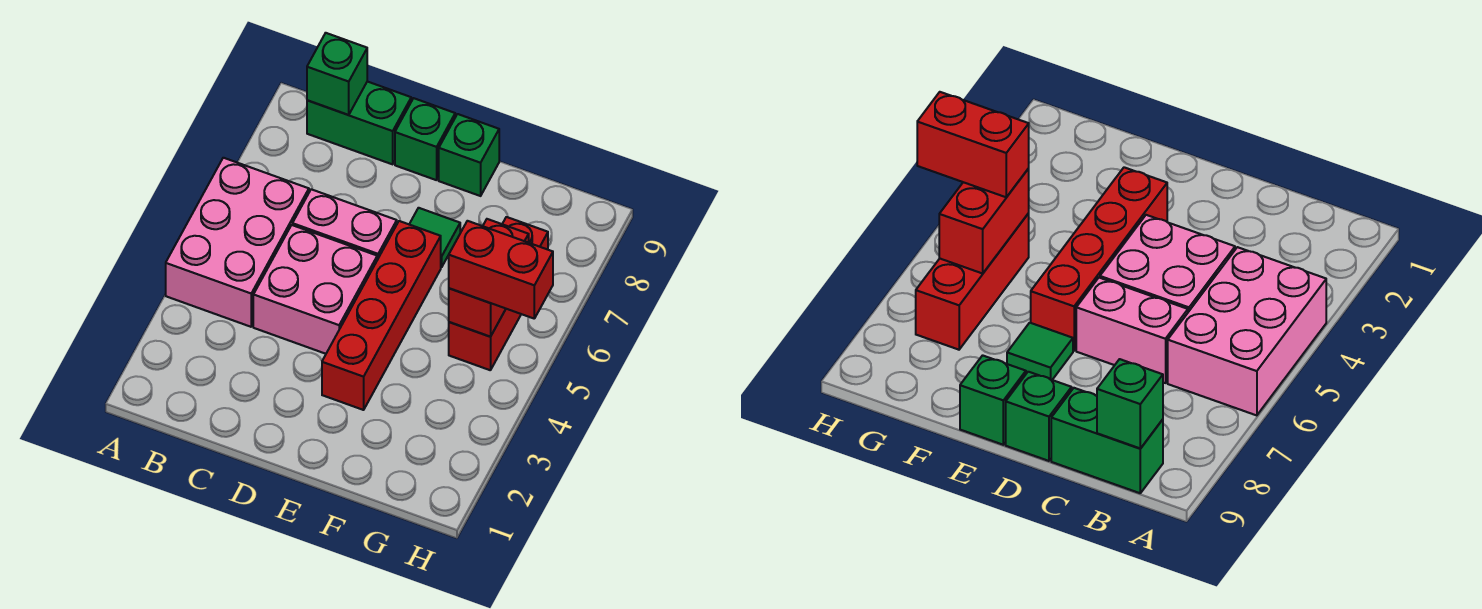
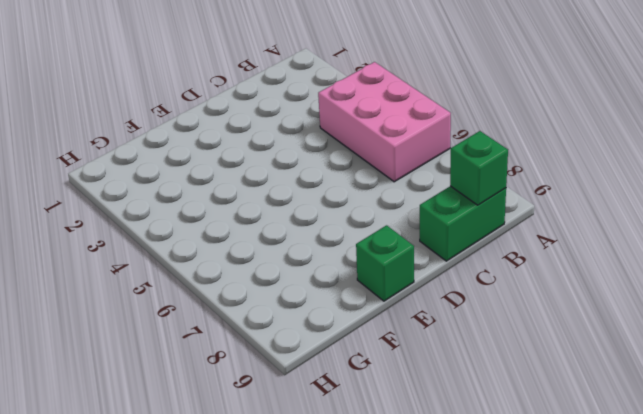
none -> pink 2x2 brick [253,225,377,354]
none -> pink 1x2 brick [292,189,397,260]
none -> green 1x1 brick [395,98,455,180]

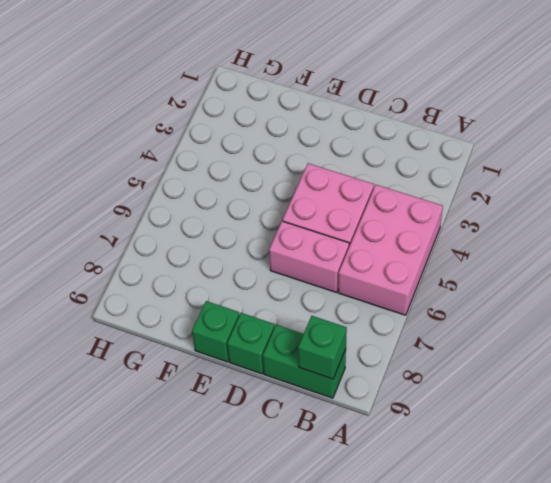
none -> red 1x4 brick [322,221,441,410]
none -> green 1x1 tile [409,208,460,267]
none -> red 1x3 brick [449,217,548,370]

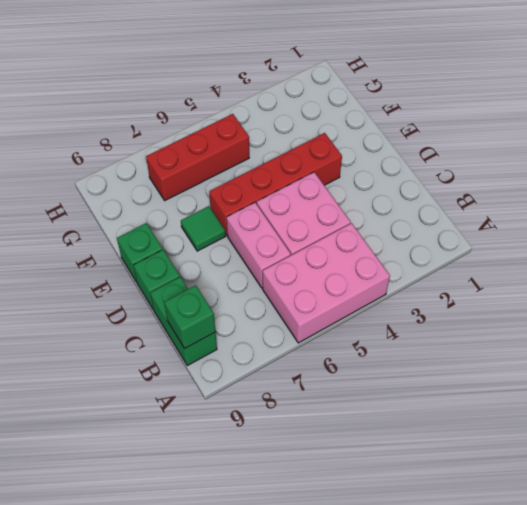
none -> red 1x2 brick [449,219,529,337]
none -> red 1x2 brick [449,221,553,318]

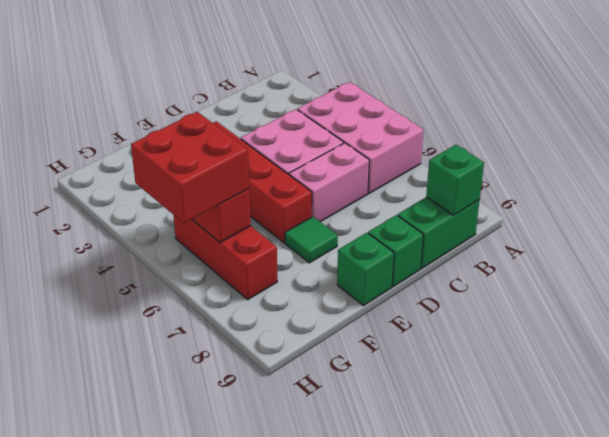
red 2x2 brick [131,112,249,223] -> red 1x2 brick [449,221,553,318]

